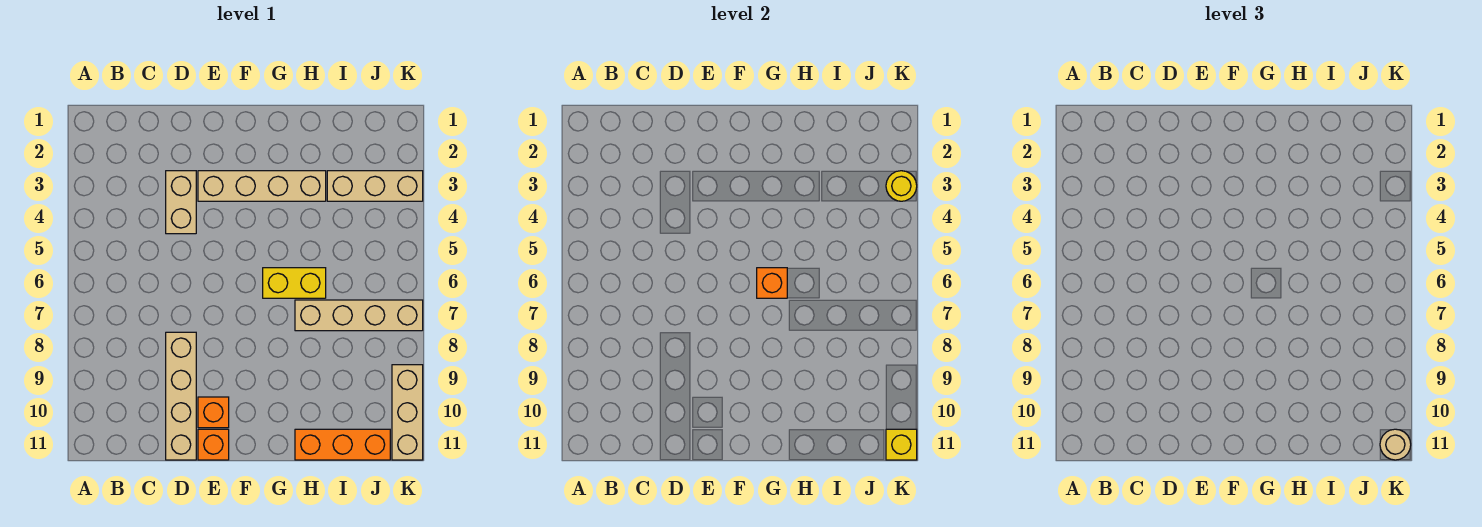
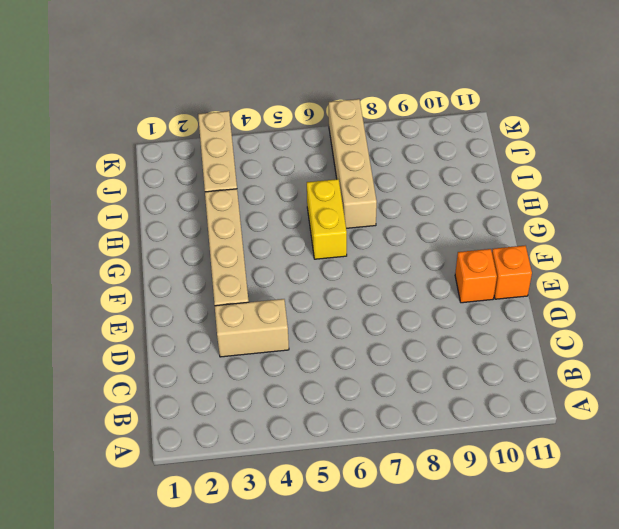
none -> tan 1x4 brick [166,332,196,460]
none -> orange 1x3 brick [295,429,390,460]
none -> tan 1x3 brick [392,365,423,460]

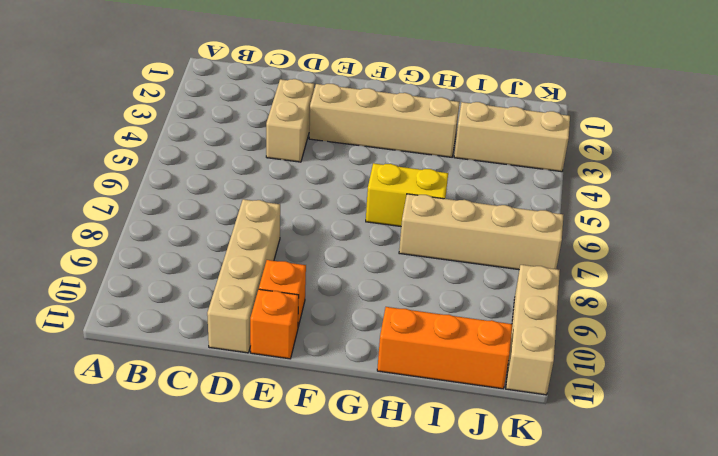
none -> orange 1x1 brick [757,268,787,298]
none -> yellow 1x1 round brick [886,171,917,201]
none -> yellow 1x1 brick [886,429,917,460]

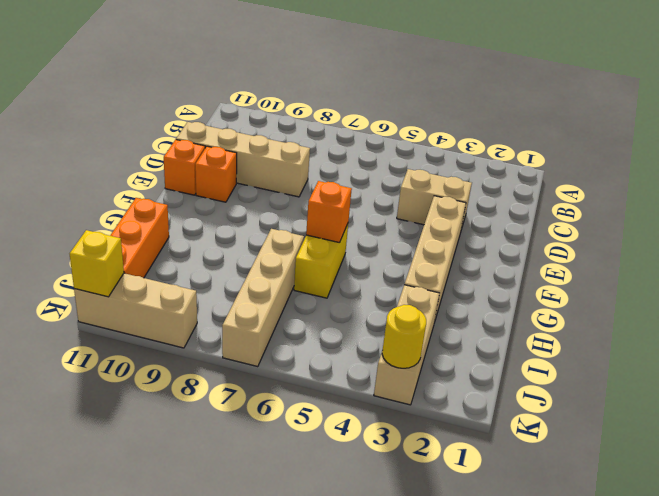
none -> tan 1x1 round brick [1380,429,1411,460]

